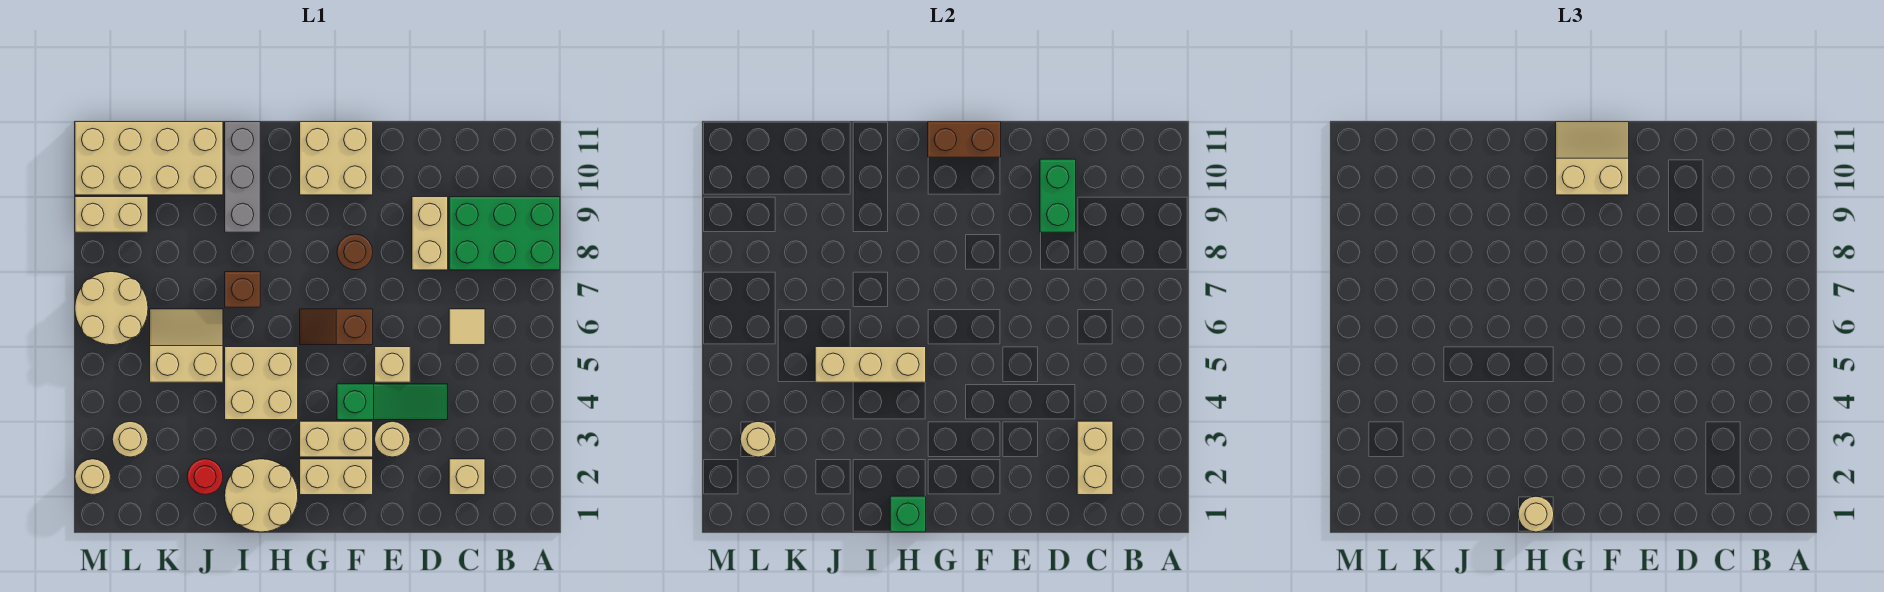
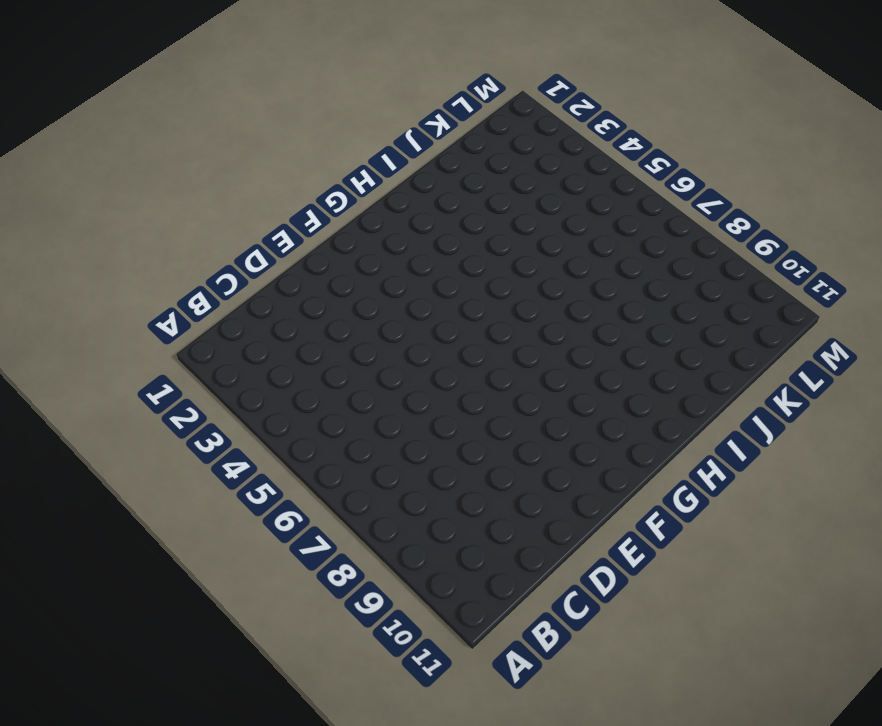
none -> green 2x3 brick [449,197,560,270]
none -> tan 1x1 brick [449,459,485,495]
none -> tan 1x1 tile [449,309,485,345]
none -> green 1x3 slope [337,384,448,420]

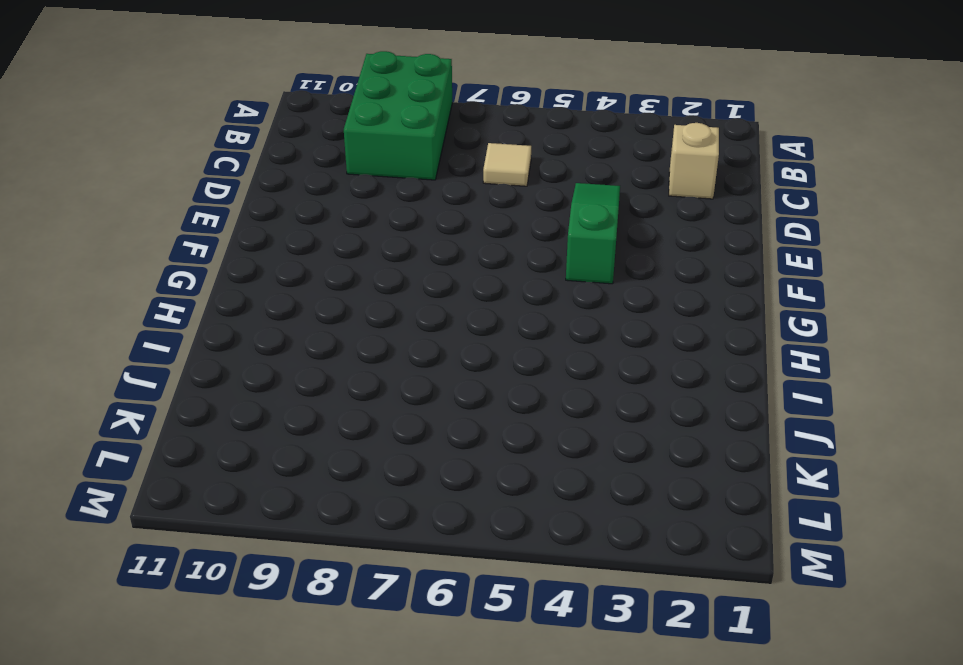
none -> tan 1x2 brick [412,197,448,270]
none -> tan 1x1 round brick [375,421,410,457]
none -> tan 1x1 brick [375,347,410,382]
none -> tan 1x2 brick [300,459,373,495]

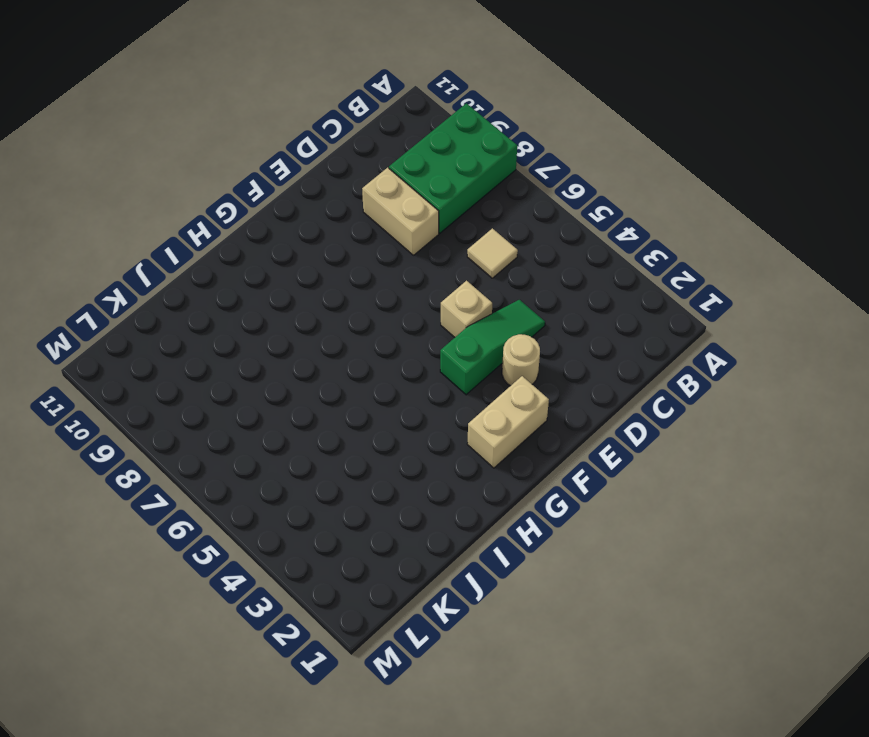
none -> tan 1x1 brick [449,459,485,495]
none -> tan 1x2 brick [300,421,373,457]
none -> brown 1x2 slope [300,309,373,345]
none -> brown 1x1 round brick [337,234,373,270]

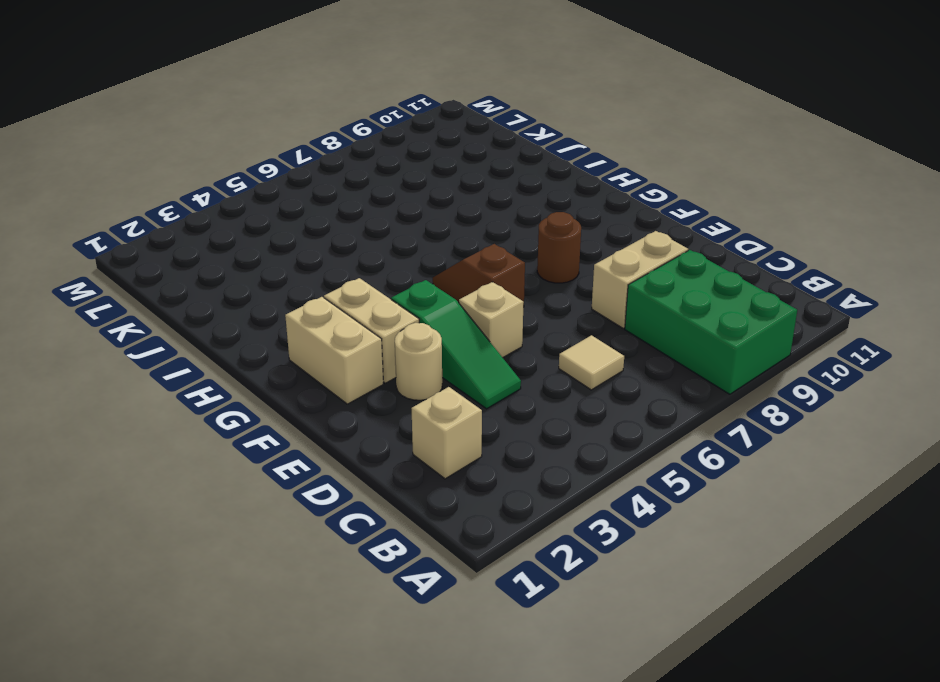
none -> tan 2x2 brick [300,122,373,195]
none -> tan 2x2 round brick [225,459,298,532]
none -> tan 2x2 brick [225,347,298,420]
none -> brown 1x1 brick [225,272,260,307]

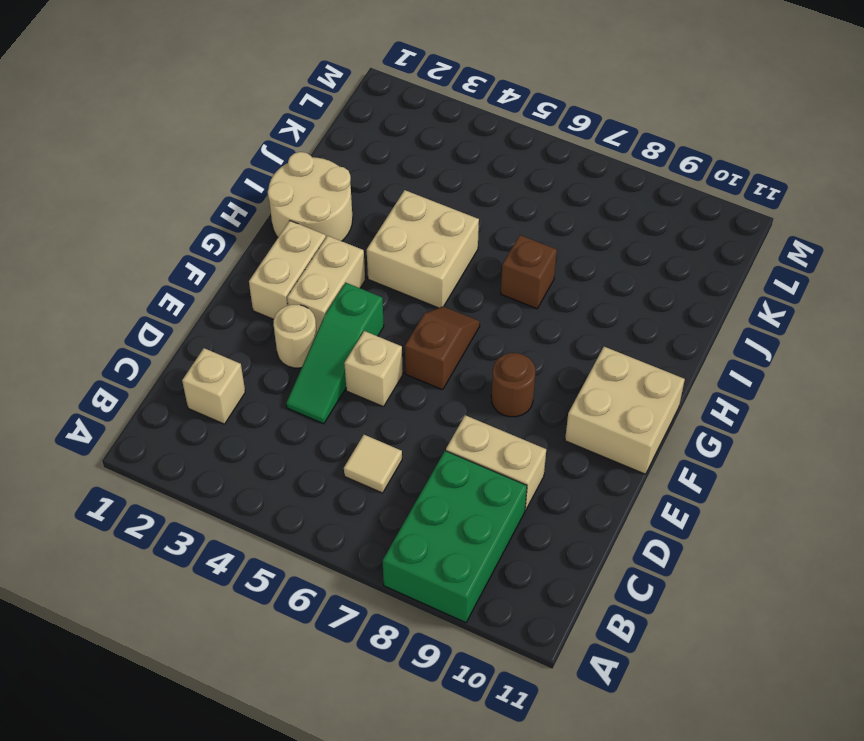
none -> grey 1x3 brick [225,122,260,232]
none -> red 1x1 round brick [187,459,223,495]
none -> tan 2x2 slope [150,309,223,382]
none -> tan 2x4 brick [75,122,223,195]

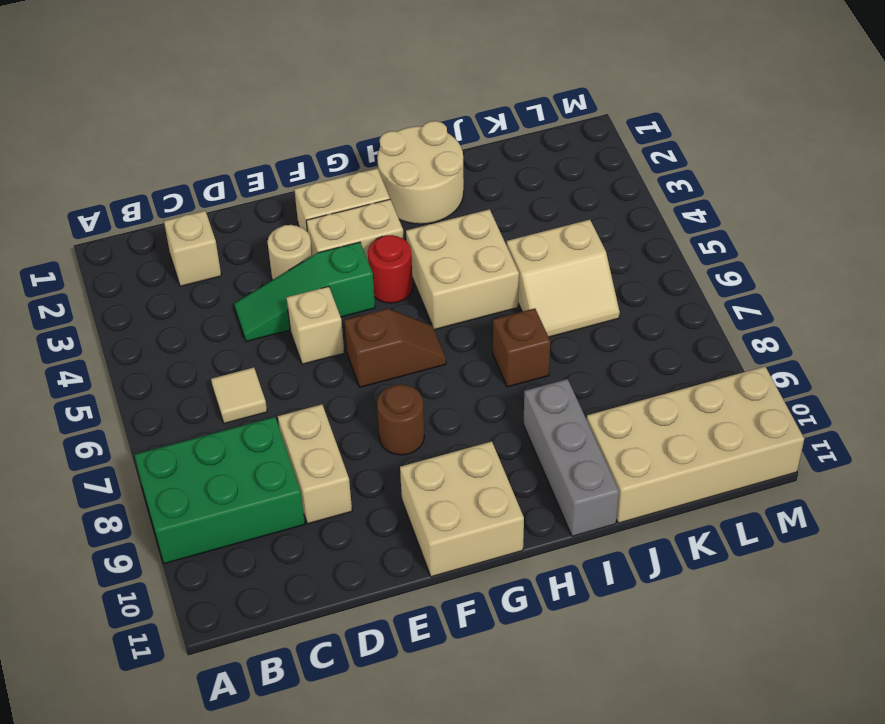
red 1x1 round brick [368,235,413,303] -> red 1x1 round brick moved to [187,459,223,495]
none -> tan 1x1 round brick [112,422,148,457]
none -> tan 2x2 round brick [75,272,148,345]
none -> tan 1x2 brick [75,197,148,232]
none -> tan 1x1 round brick [75,459,111,495]

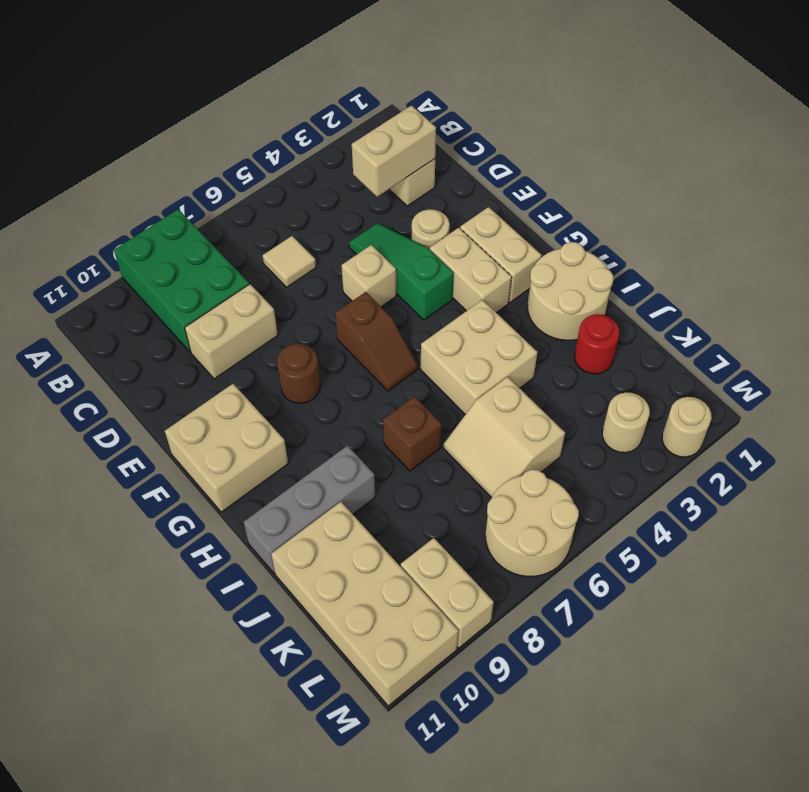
none -> green 1x2 brick [1040,159,1076,232]
none -> brown 1x2 brick [928,122,1001,157]
none -> green 1x1 brick [890,496,926,532]
none -> tan 1x3 brick [815,347,926,382]

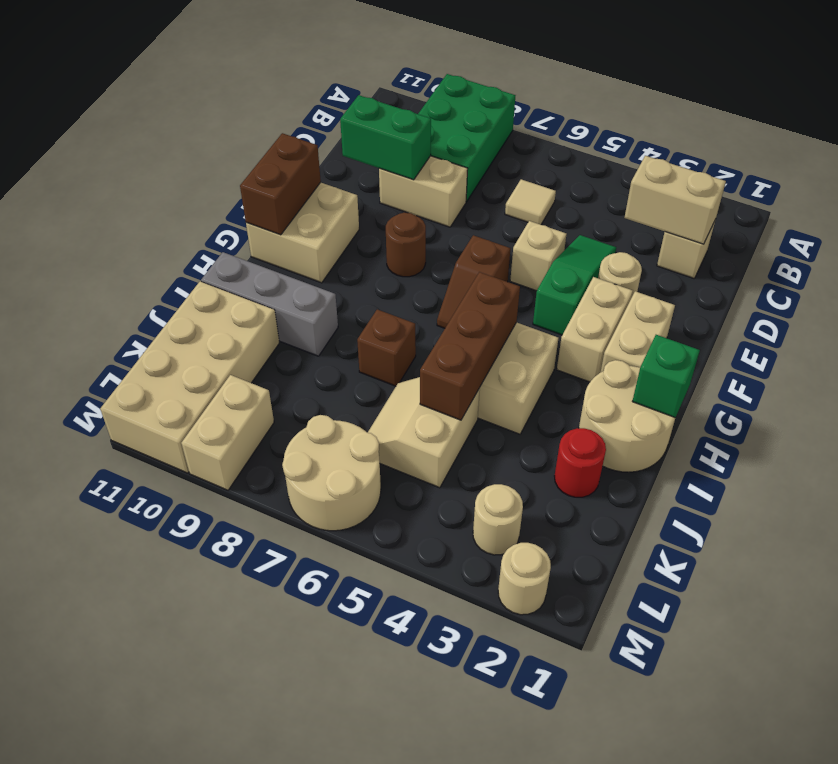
brown 1x3 brick [420,272,520,420] -> tan 1x3 brick [815,347,926,382]
none -> tan 1x1 round brick [740,422,776,457]
none -> tan 2x2 slope [1556,122,1629,195]
none -> tan 1x1 round brick [1518,496,1554,532]

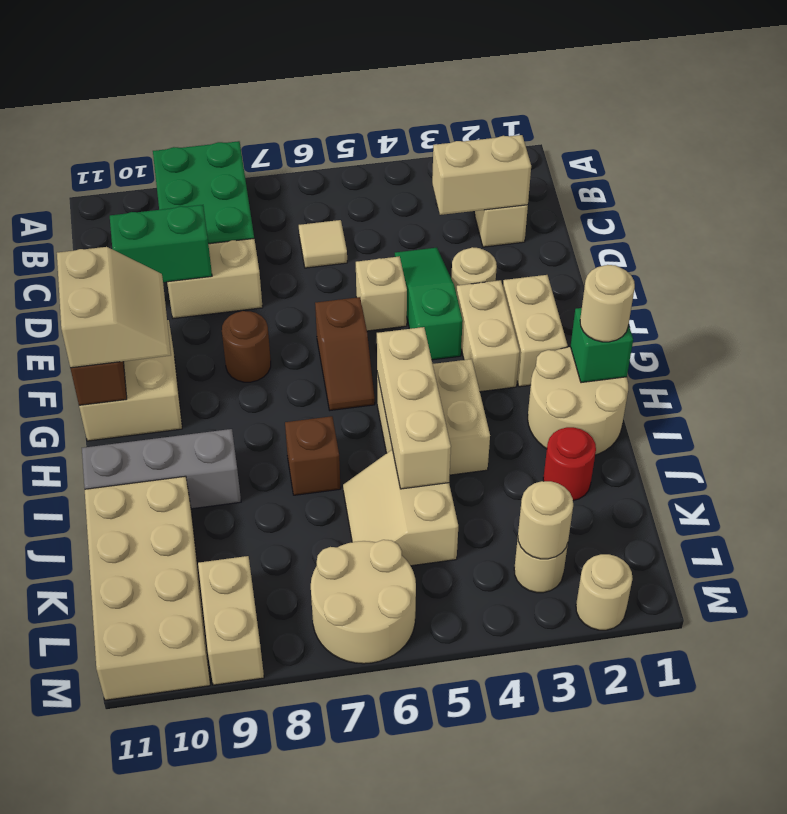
tan 2x2 slope [57,247,171,368] -> tan 2x2 slope turned to [1556,122,1629,195]

